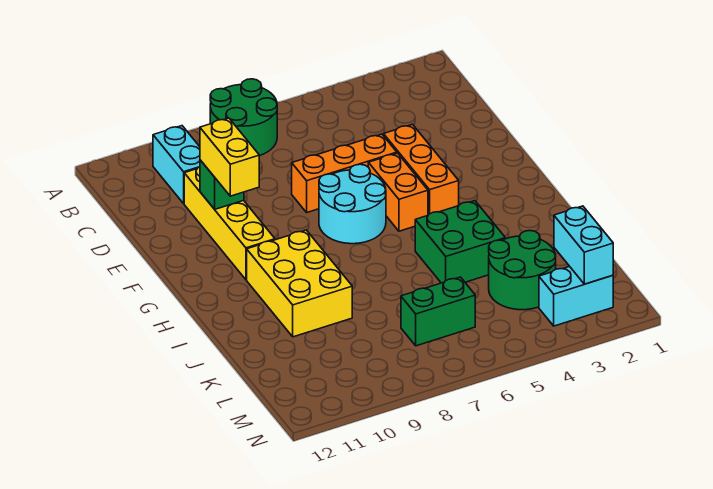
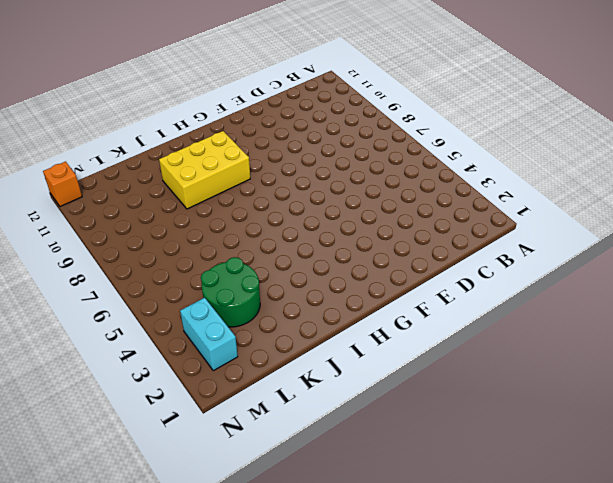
orange 1x1 brick [43,162,82,207] -> none
none -> green 2x2 round brick [210,79,277,156]
none -> cyan 1x2 brick [153,126,200,203]
none -> yellow 1x4 brick [184,167,275,280]

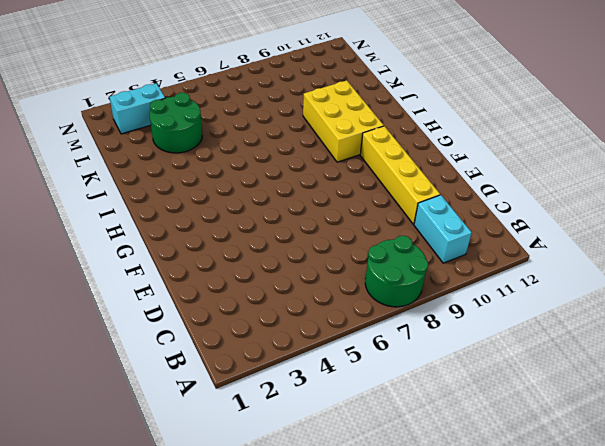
none -> orange 1x3 brick [384,125,459,215]
none -> orange 1x3 brick [292,134,397,212]
none -> orange 1x2 brick [368,153,428,231]

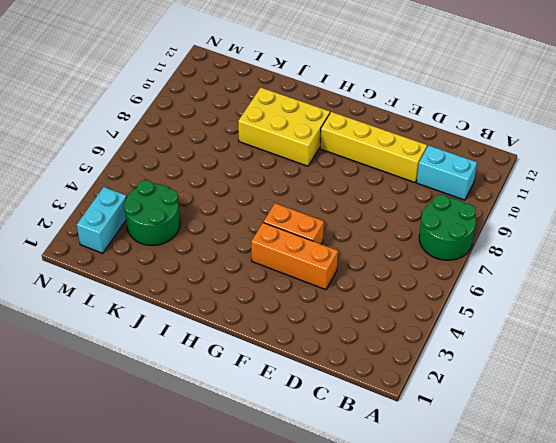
none -> orange 1x3 brick [292,134,397,212]
none -> cyan 2x2 round brick [319,164,386,244]
none -> green 2x2 brick [415,201,505,283]

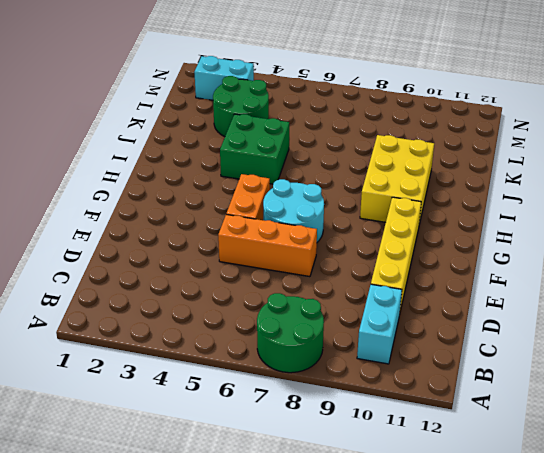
none -> orange 1x3 brick [384,125,459,215]
none -> green 1x2 brick [401,277,475,346]
none -> green 1x1 brick [200,160,244,209]

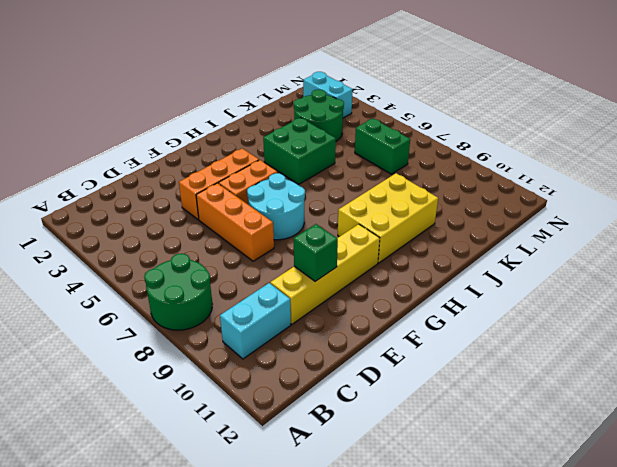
none -> cyan 1x2 brick [554,206,613,284]
none -> yellow 1x2 brick [200,118,259,196]

